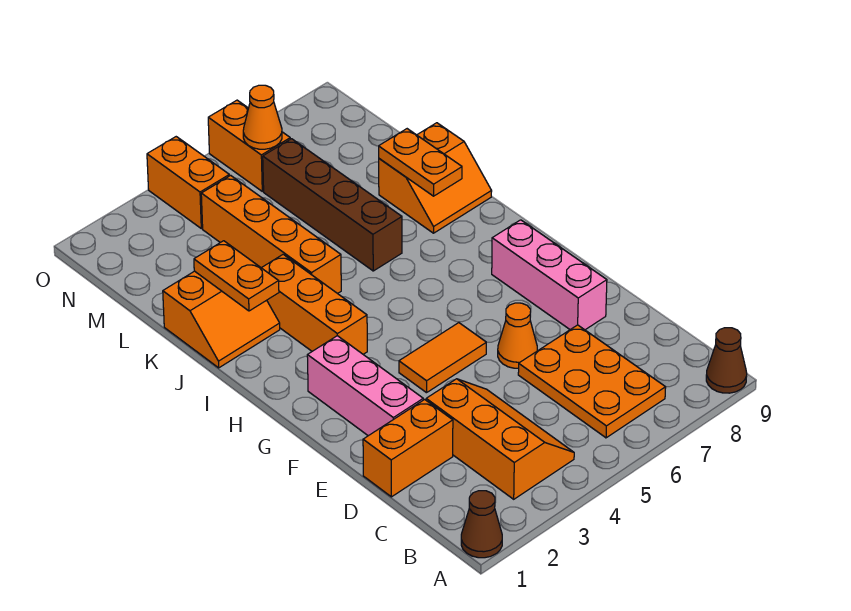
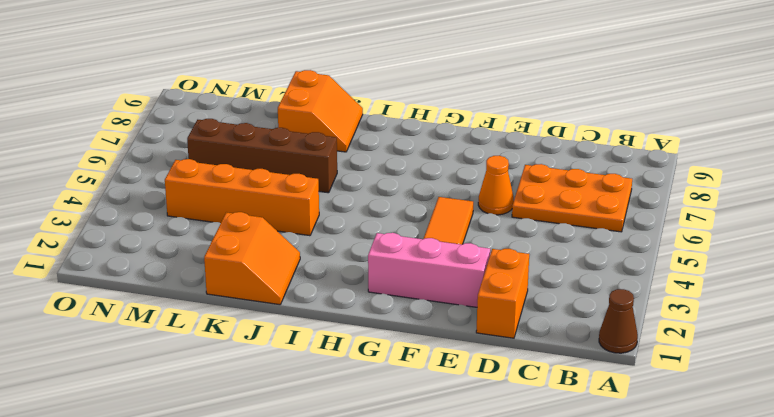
none -> brown 1x1 cone [706,328,747,393]
none -> orange 2x3 slope [426,379,574,499]
none -> pink 1x3 brick [492,220,607,330]

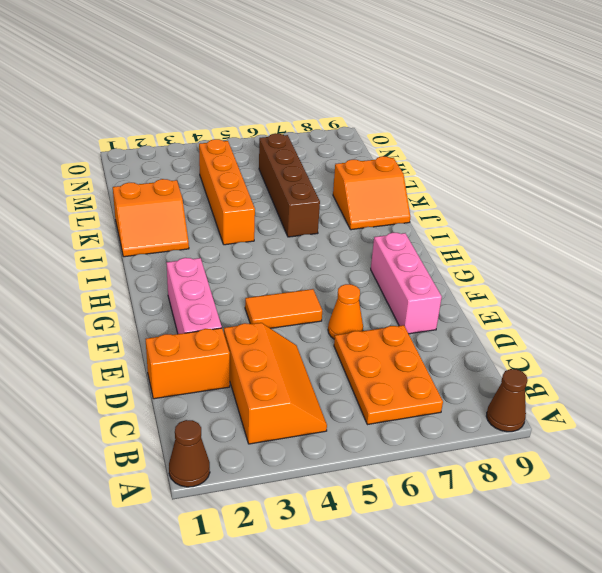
none -> orange 1x3 brick [262,254,367,354]
none -> orange 1x2 brick [147,137,229,229]
none -> orange 1x2 brick [208,100,290,191]

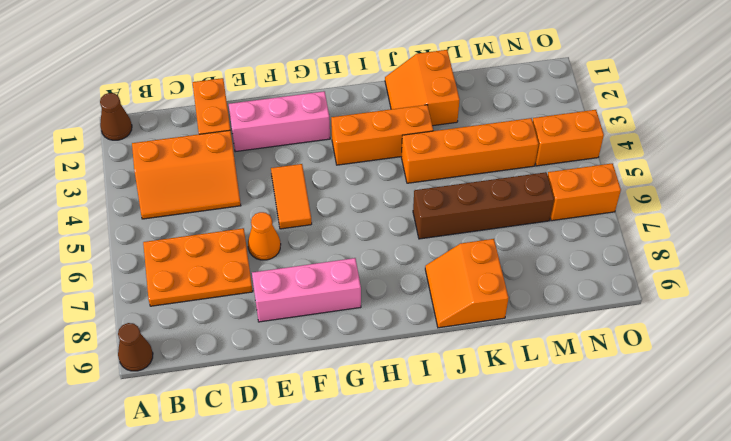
none -> orange 1x2 plate [194,241,279,311]
none -> orange 1x2 plate [379,129,462,196]
none -> orange 1x1 cone [243,85,282,149]

